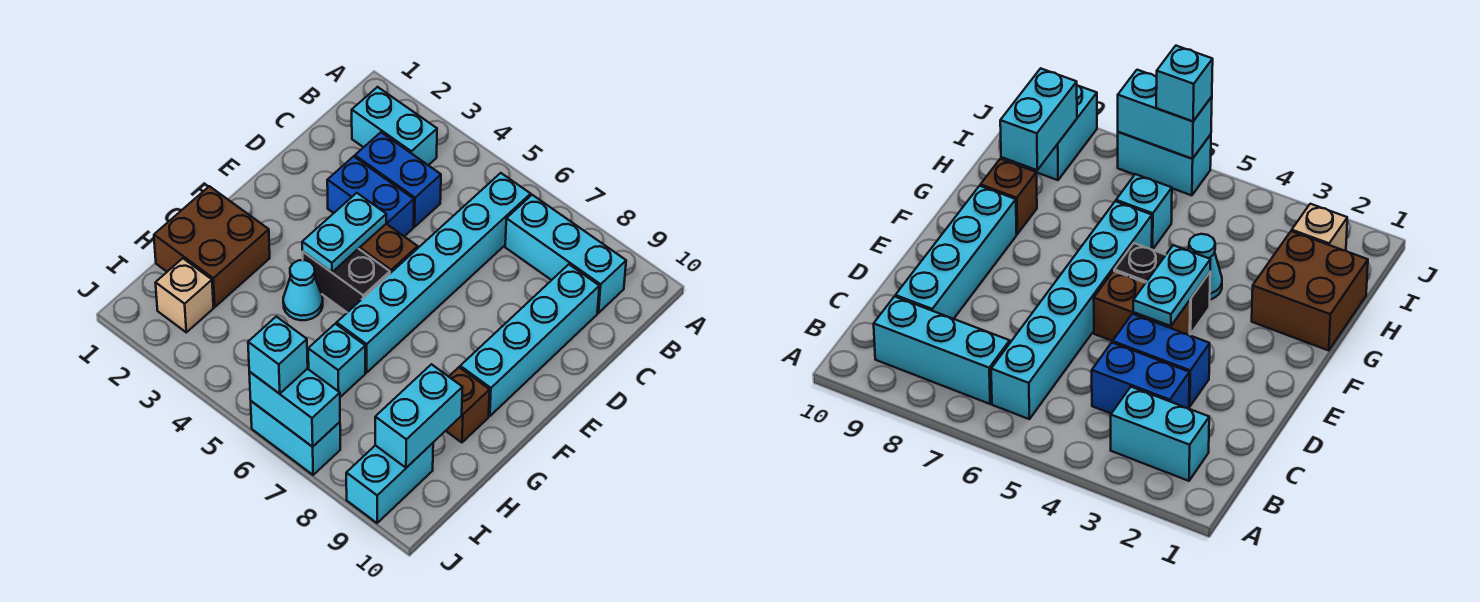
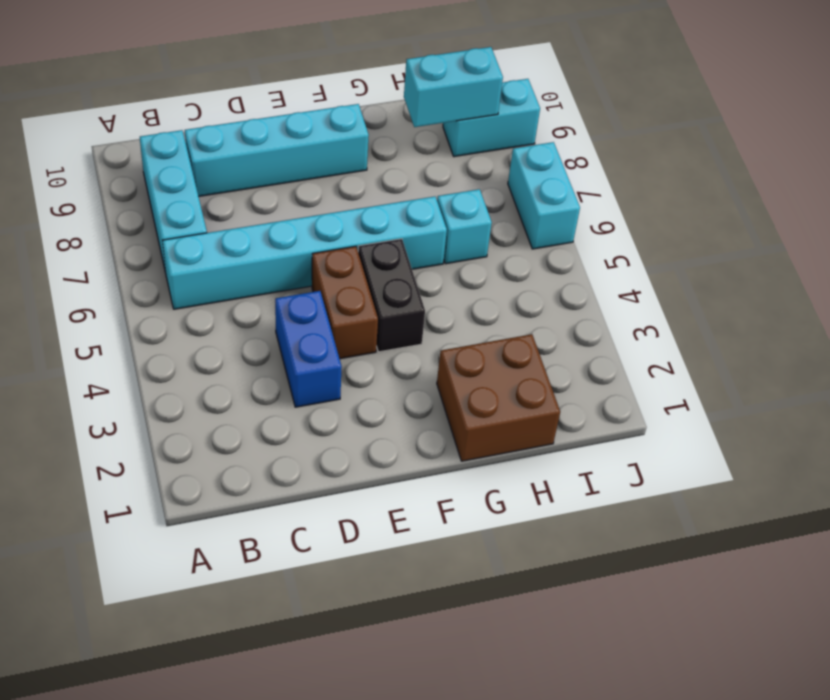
none -> cyan 1x2 brick [352,87,437,165]
none -> blue 1x2 brick [355,132,441,227]
none -> cyan 1x1 cone [283,260,323,320]

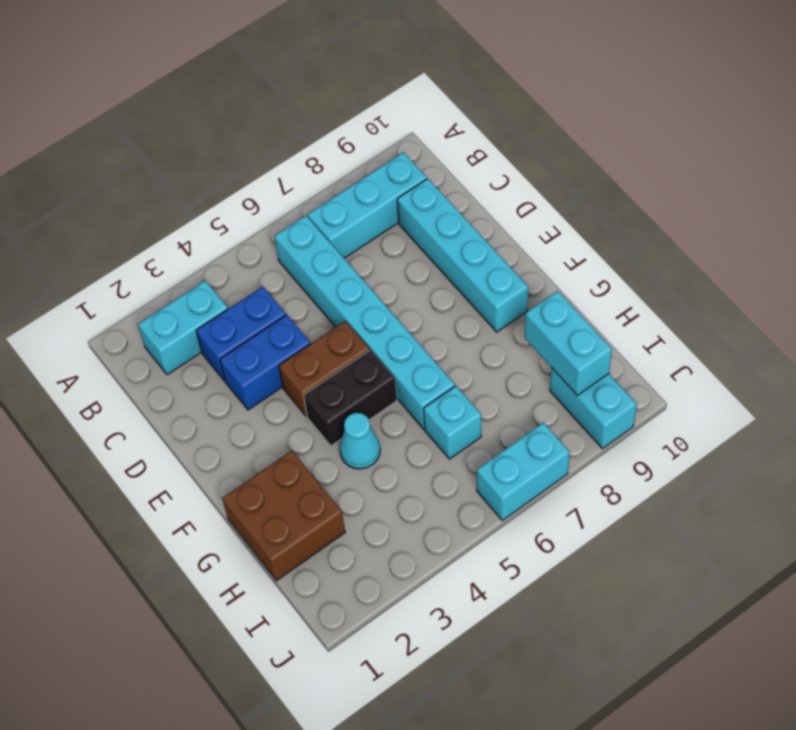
none -> brown 1x1 brick [446,367,490,442]
none -> tan 1x1 brick [156,258,214,332]
none -> cyan 1x2 plate [302,193,386,272]

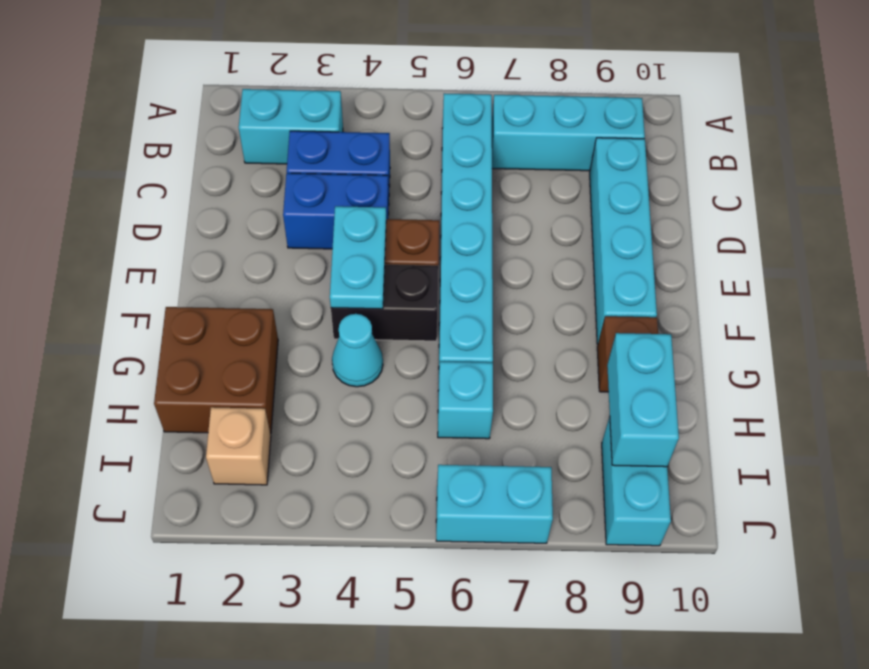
none -> cyan 1x2 brick [249,369,340,447]
none -> cyan 1x1 brick [248,317,308,394]

